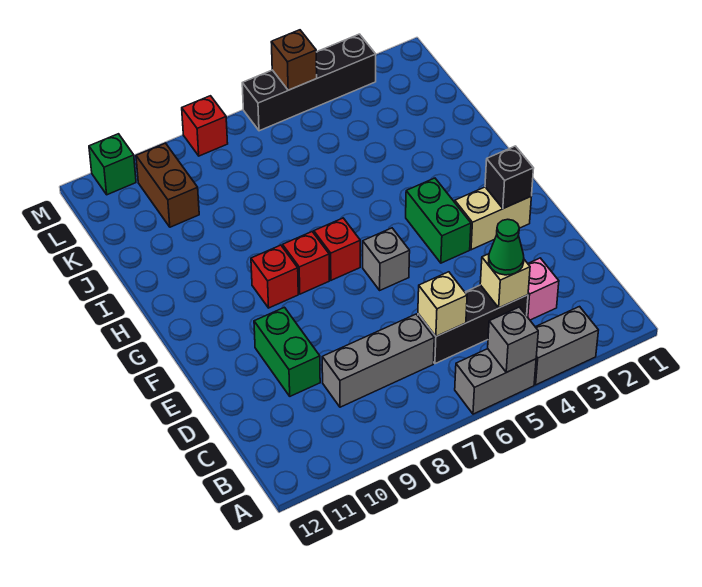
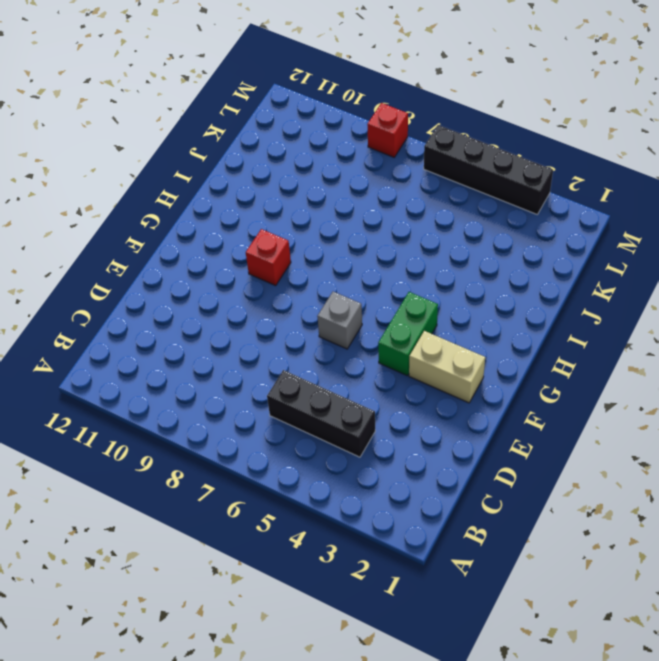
none -> grey 1x2 brick [534,307,598,385]
none -> grey 1x2 brick [455,349,536,414]
none -> pink 1x1 brick [527,258,559,320]

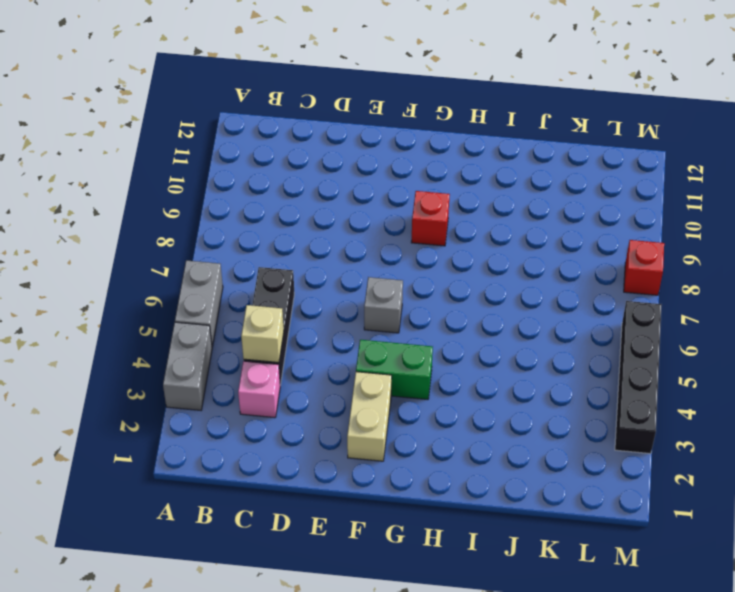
none -> grey 1x3 brick [322,314,434,407]
none -> green 1x2 brick [254,307,320,396]
none -> red 1x1 brick [314,218,360,280]

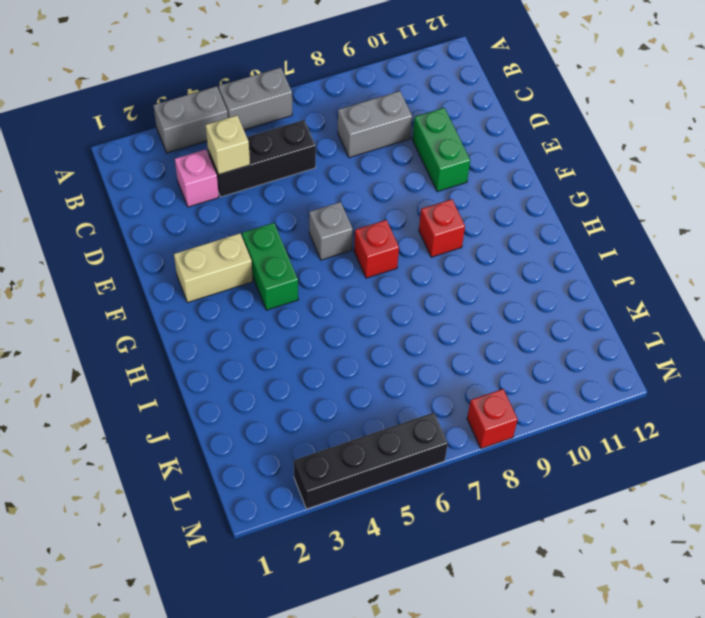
grey 1x2 brick [338,91,412,158] -> grey 1x3 brick [322,314,434,407]
none -> red 1x1 brick [283,232,329,294]
none -> brown 1x2 brick [136,143,199,227]
none -> green 1x1 brick [89,134,136,195]

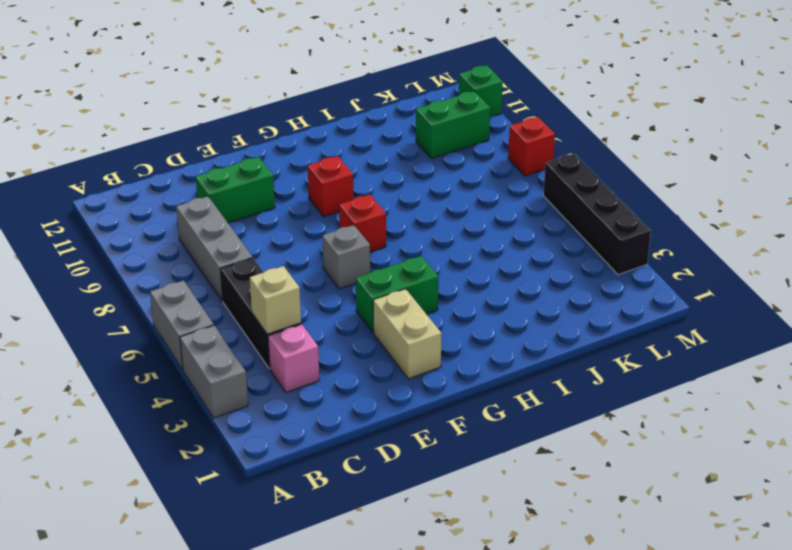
green 1x2 brick [416,91,490,158] -> brown 1x2 brick [136,143,199,227]
none -> red 1x1 brick [283,232,329,294]
none -> grey 1x1 brick [488,307,538,372]
none -> tan 1x1 brick [418,272,467,336]

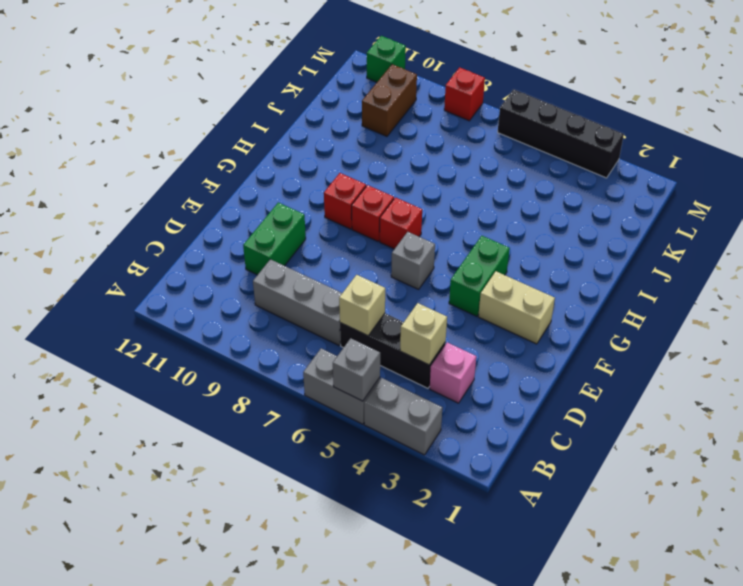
none -> black 1x1 brick [485,146,534,209]
none -> brown 1x1 brick [271,30,317,90]
none -> green 1x1 cone [489,219,524,275]

